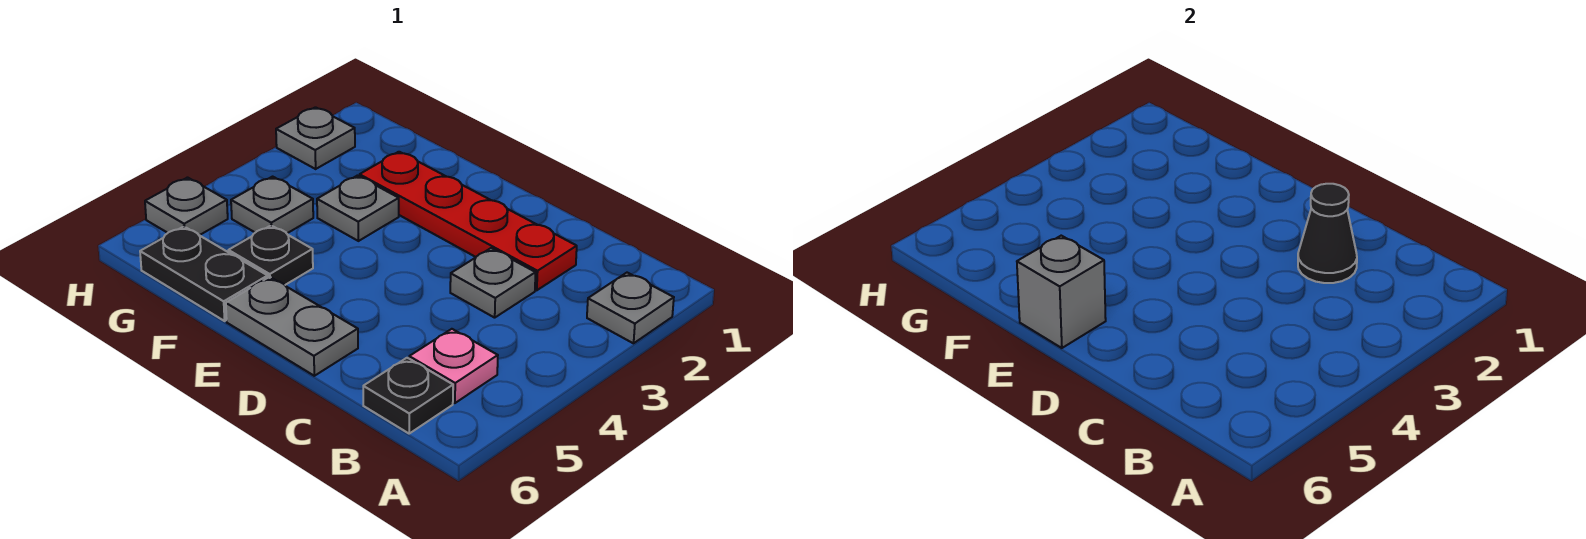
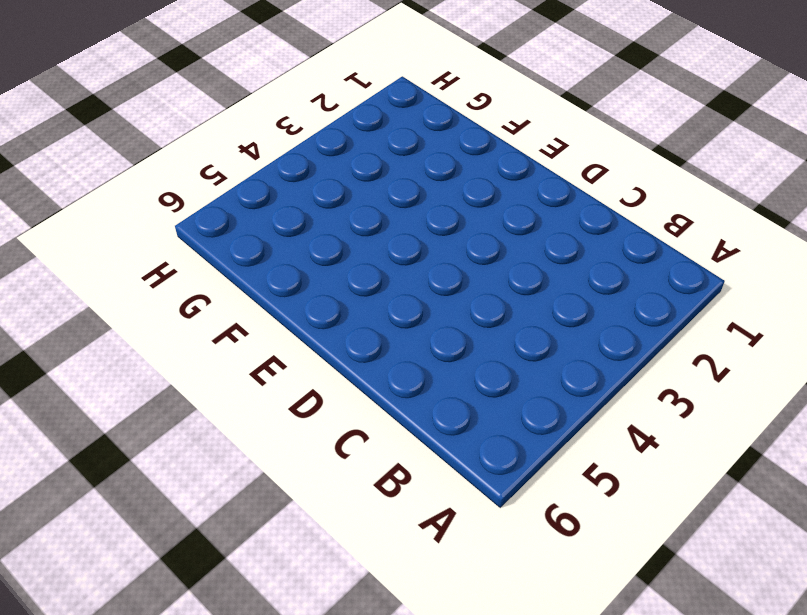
none -> grey 1x1 plate [587,273,674,343]
none -> pink 1x1 plate [409,329,498,403]
none -> black 1x1 plate [363,358,453,433]

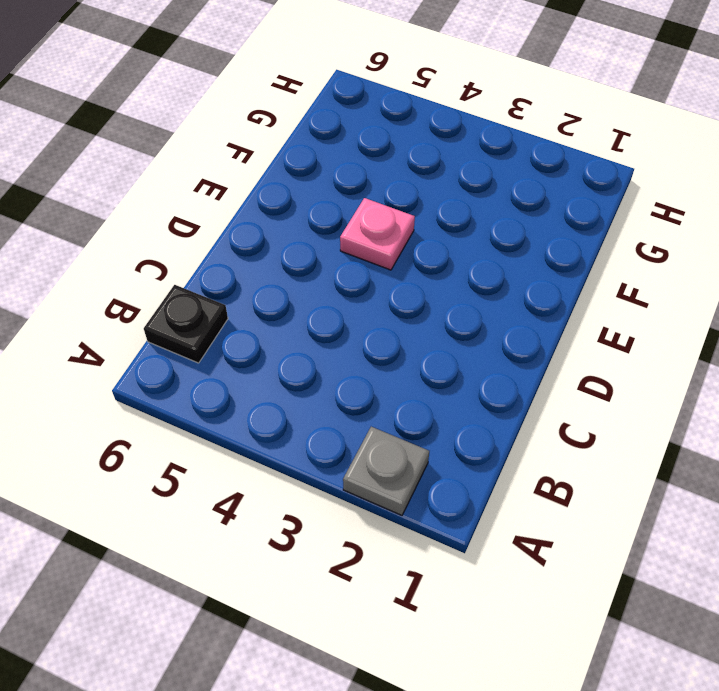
pink 1x1 plate [340,198,415,270] -> pink 1x1 plate moved to [409,329,498,403]
none -> red 1x4 plate [360,152,577,290]
none -> grey 1x1 plate [450,248,536,318]
none -> grey 1x2 plate [226,277,358,376]

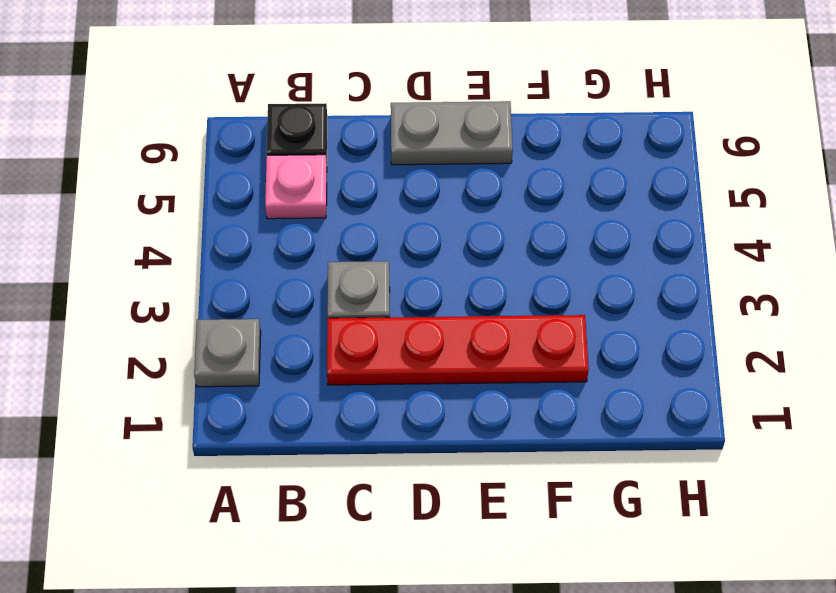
none -> grey 1x1 plate [317,176,399,241]
none -> black 1x1 plate [228,225,313,285]
none -> black 1x2 plate [140,227,268,321]

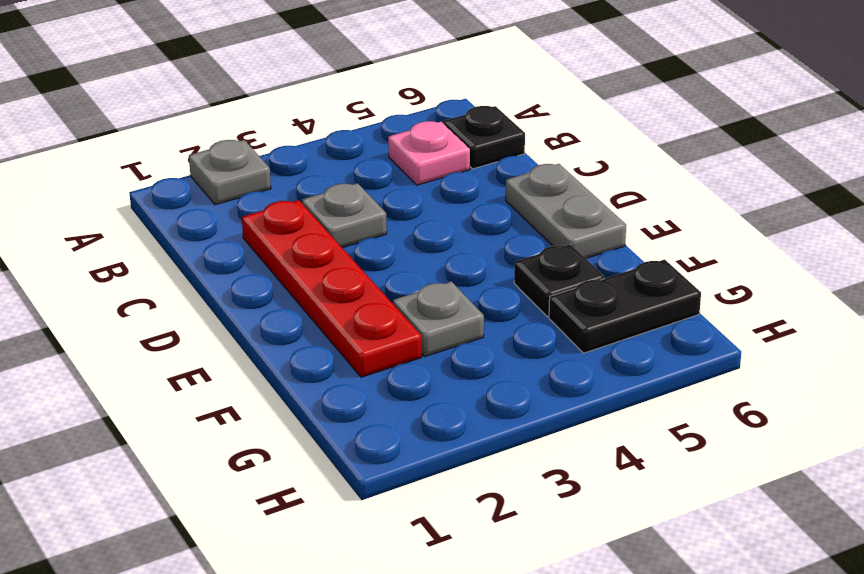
black 1x2 plate [549,260,701,353] -> black 1x2 plate turned to [140,227,268,321]
none -> grey 1x1 plate [231,177,313,233]
none -> grey 1x1 plate [276,107,355,169]
none -> grey 1x1 plate [145,178,228,235]

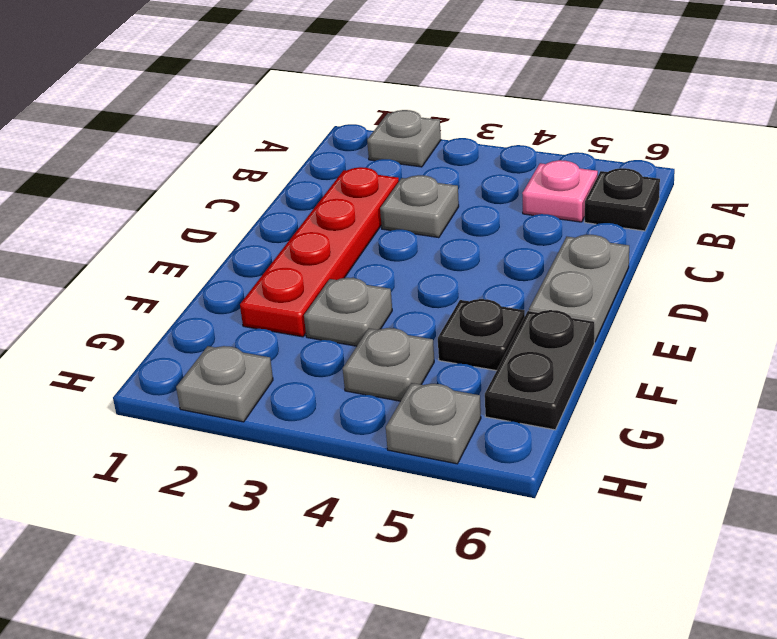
none -> black 1x1 cone [1298,184,1357,283]
none -> grey 1x1 brick [1017,236,1106,348]

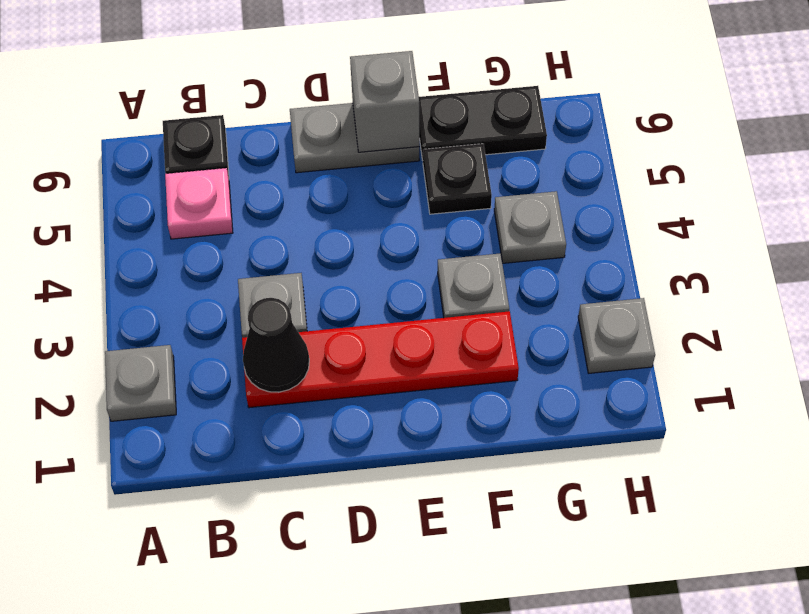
none -> grey 1x1 plate [145,178,228,235]

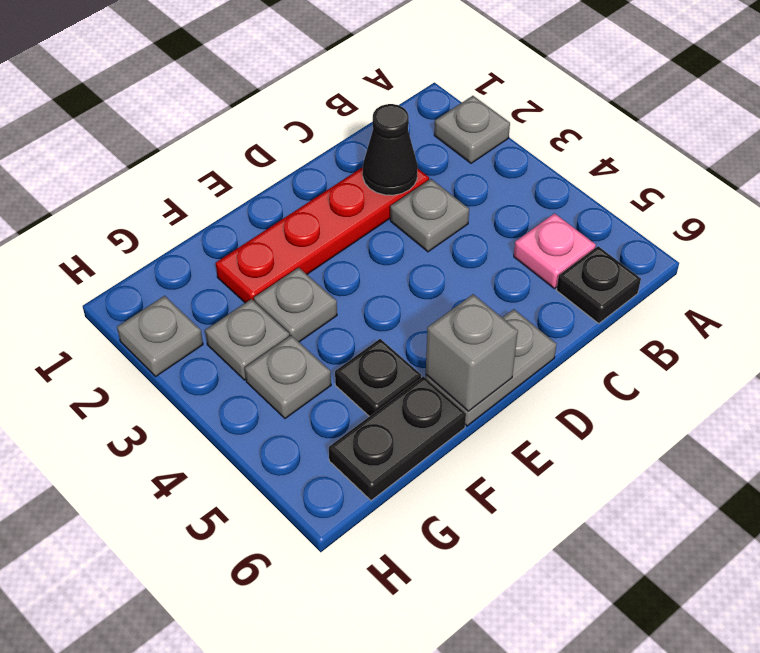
grey 1x1 plate [205,299,289,380] -> grey 1x1 plate moved to [145,178,228,235]

